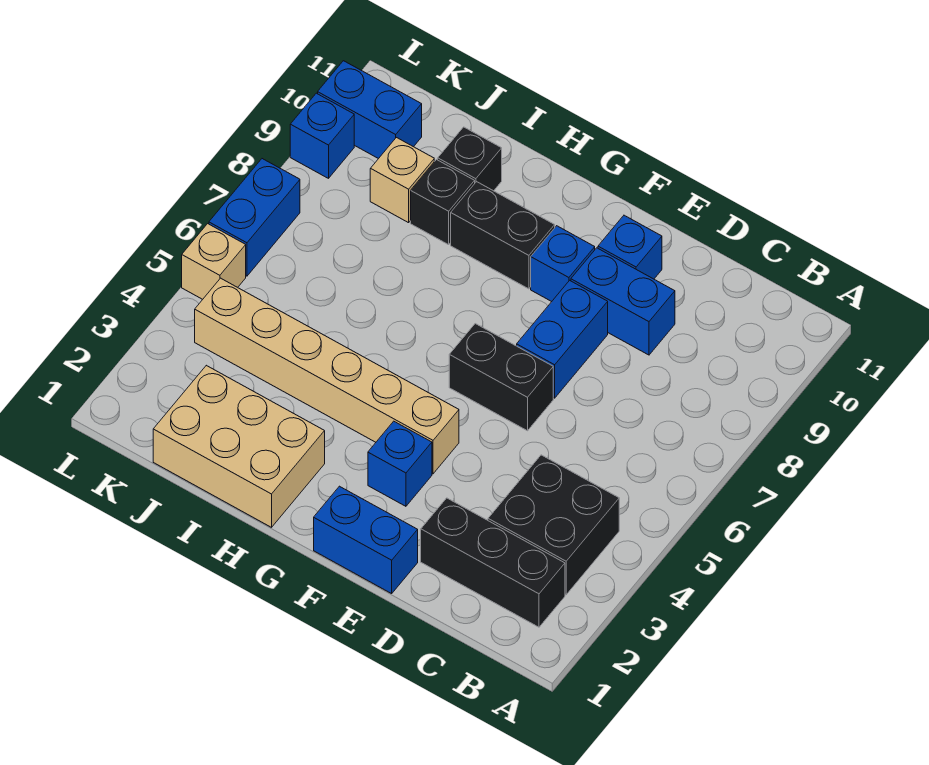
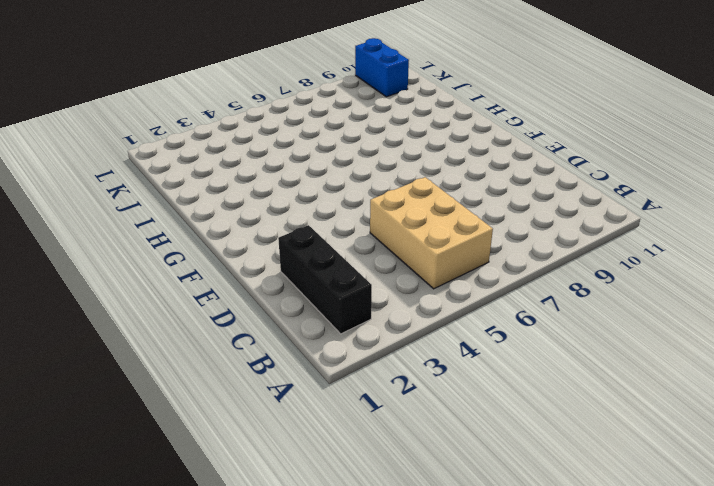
tan 2x3 brick [370,177,493,289] -> tan 2x3 brick moved to [153,365,325,527]
none -> black 2x2 brick [488,455,619,595]
none -> blue 1x2 brick [571,248,675,355]
none -> blue 1x2 brick [314,486,418,594]

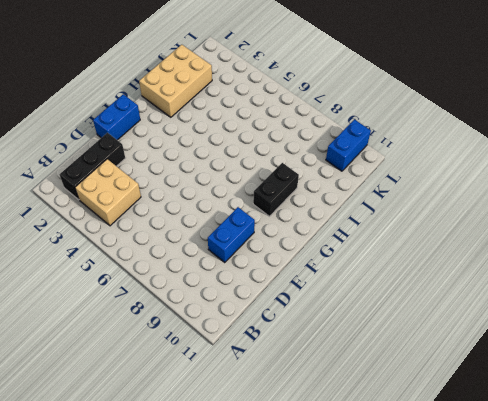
tan 2x2 brick [75,159,141,226] -> black 2x2 brick [488,455,619,595]
none -> black 1x2 brick [449,324,553,431]
none -> blue 1x2 brick [517,280,608,398]
none -> blue 1x1 brick [598,215,662,279]

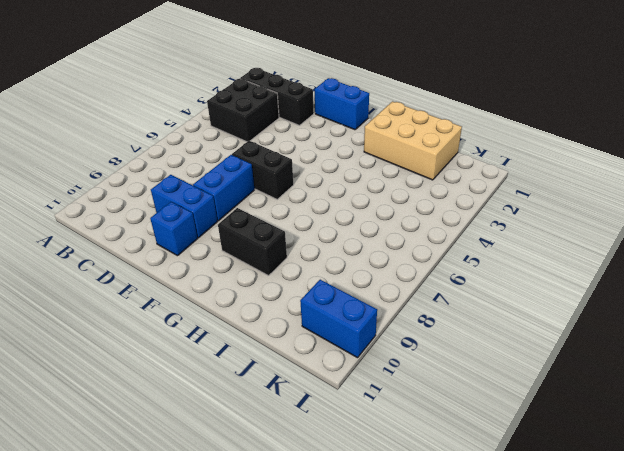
none -> blue 1x1 brick [368,421,432,506]
none -> tan 1x6 brick [195,278,459,474]
none -> blue 1x1 brick [531,226,595,302]

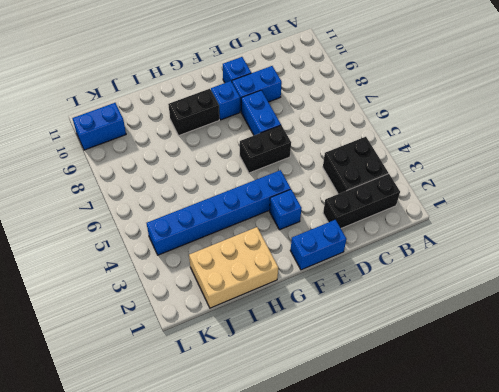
blue 1x6 brick [147,170,291,255] -> tan 1x6 brick [195,278,459,474]
none -> black 1x1 brick [411,160,475,245]
none -> black 1x1 brick [438,127,502,191]
none -> tan 1x1 brick [370,138,434,223]

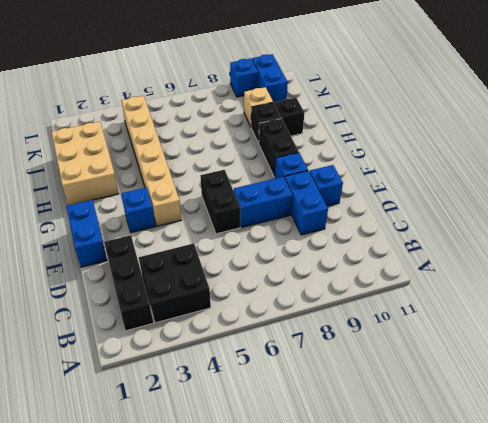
none -> tan 1x1 brick [182,224,246,299]
none -> blue 1x2 brick [209,159,300,276]

